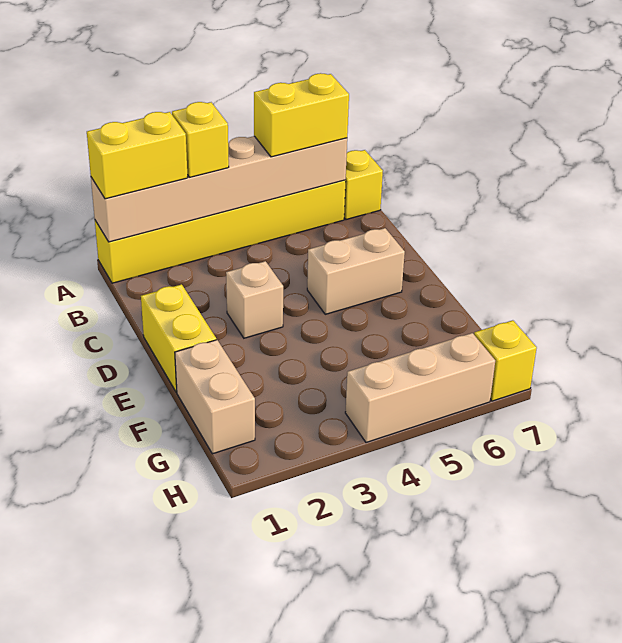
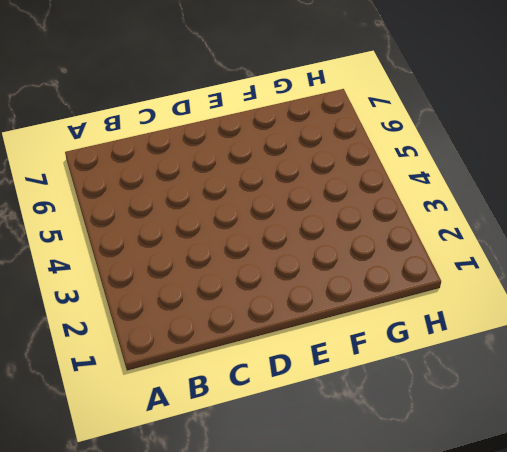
none -> yellow 1x6 brick [95,180,346,283]
none -> yellow 1x1 brick [344,150,383,220]
none -> yellow 1x2 brick [141,284,216,392]

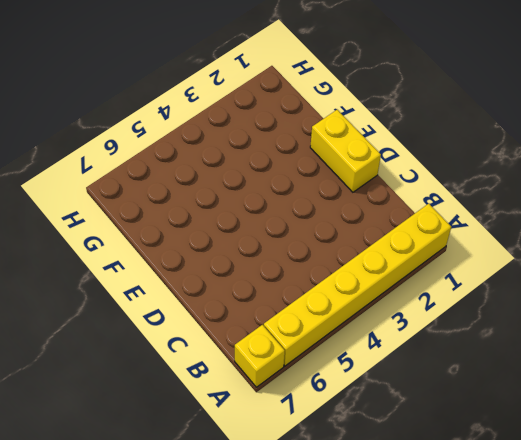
none -> tan 1x1 brick [226,261,283,338]
none -> tan 1x2 brick [307,228,405,314]
none -> tan 1x2 brick [175,340,255,454]

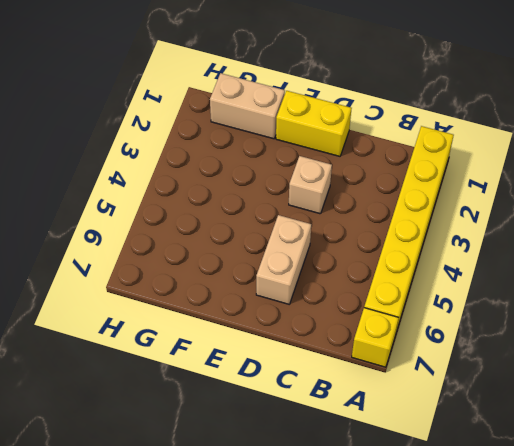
none -> tan 1x3 brick [345,333,495,443]
none -> yellow 1x1 brick [474,320,537,401]
none -> tan 1x6 brick [91,136,347,242]

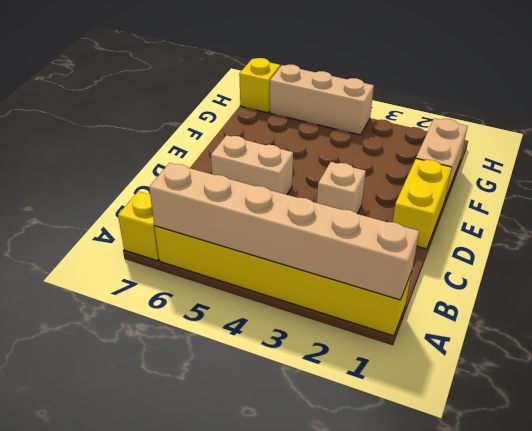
none -> yellow 1x2 brick [87,112,188,199]
none -> yellow 1x1 brick [172,102,229,177]
none -> yellow 1x2 brick [254,73,349,157]

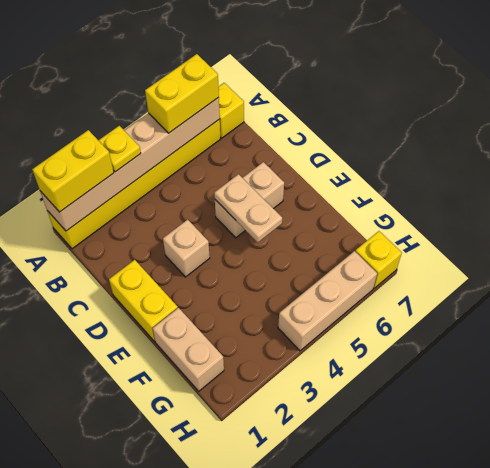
yellow 1x1 plate [98,126,141,172] -> yellow 1x1 brick [172,102,229,177]
tan 1x2 plate [214,174,282,242] -> none

